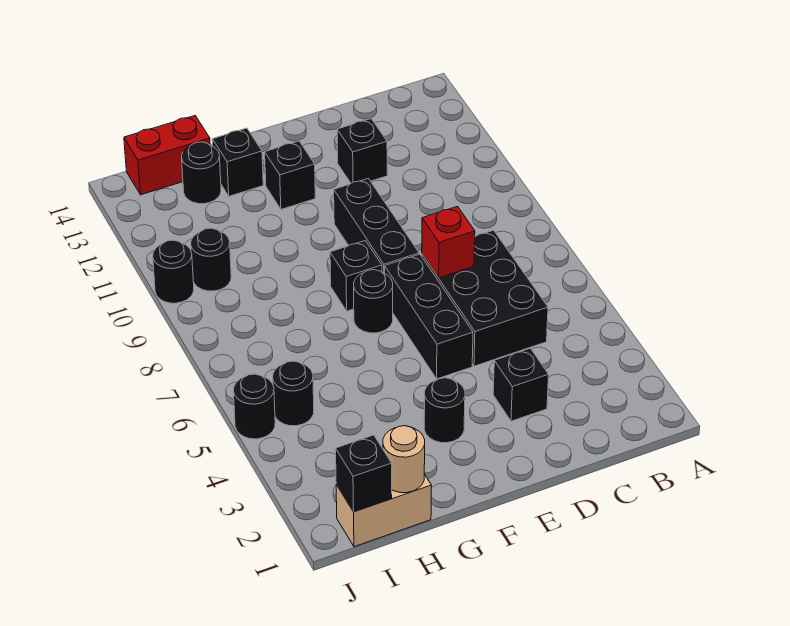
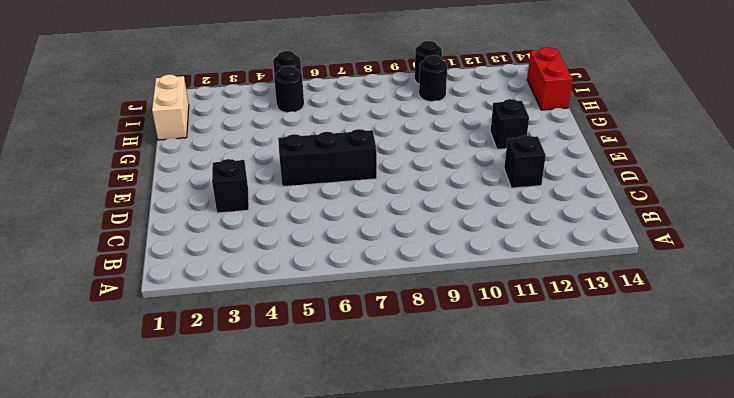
none -> black 2x3 brick [422,230,548,366]
none -> black 1x3 brick [334,178,419,273]
none -> black 1x1 round brick [424,378,465,443]

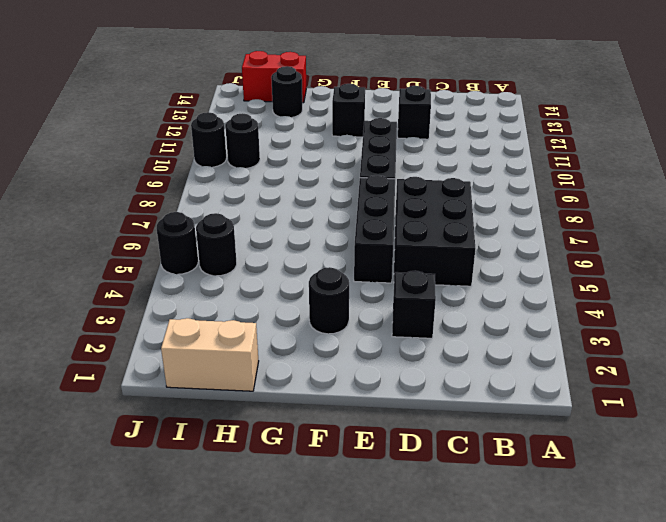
none -> black 1x1 round brick [354,270,393,333]
none -> black 1x1 brick [330,241,382,311]
none -> black 1x1 brick [212,128,263,196]

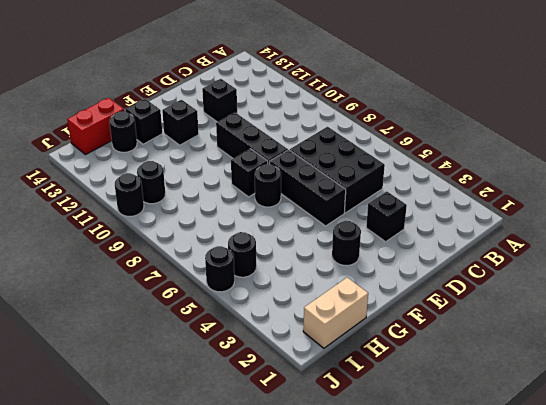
none -> red 1x1 brick [422,206,475,278]
none -> tan 1x1 round brick [383,426,425,493]
none -> black 1x1 brick [336,435,392,512]

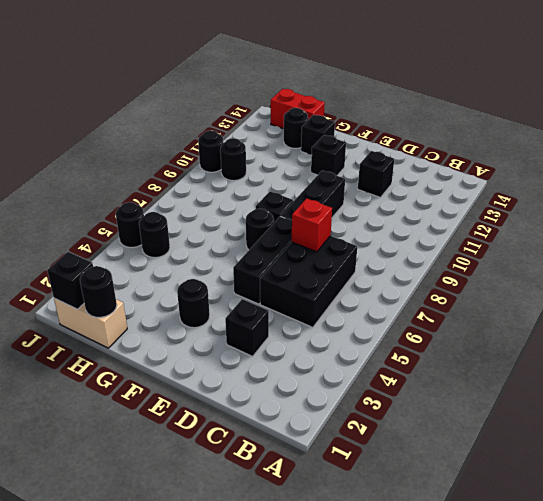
black 1x1 round brick [80,266,117,317] -> tan 1x1 round brick [383,426,425,493]

